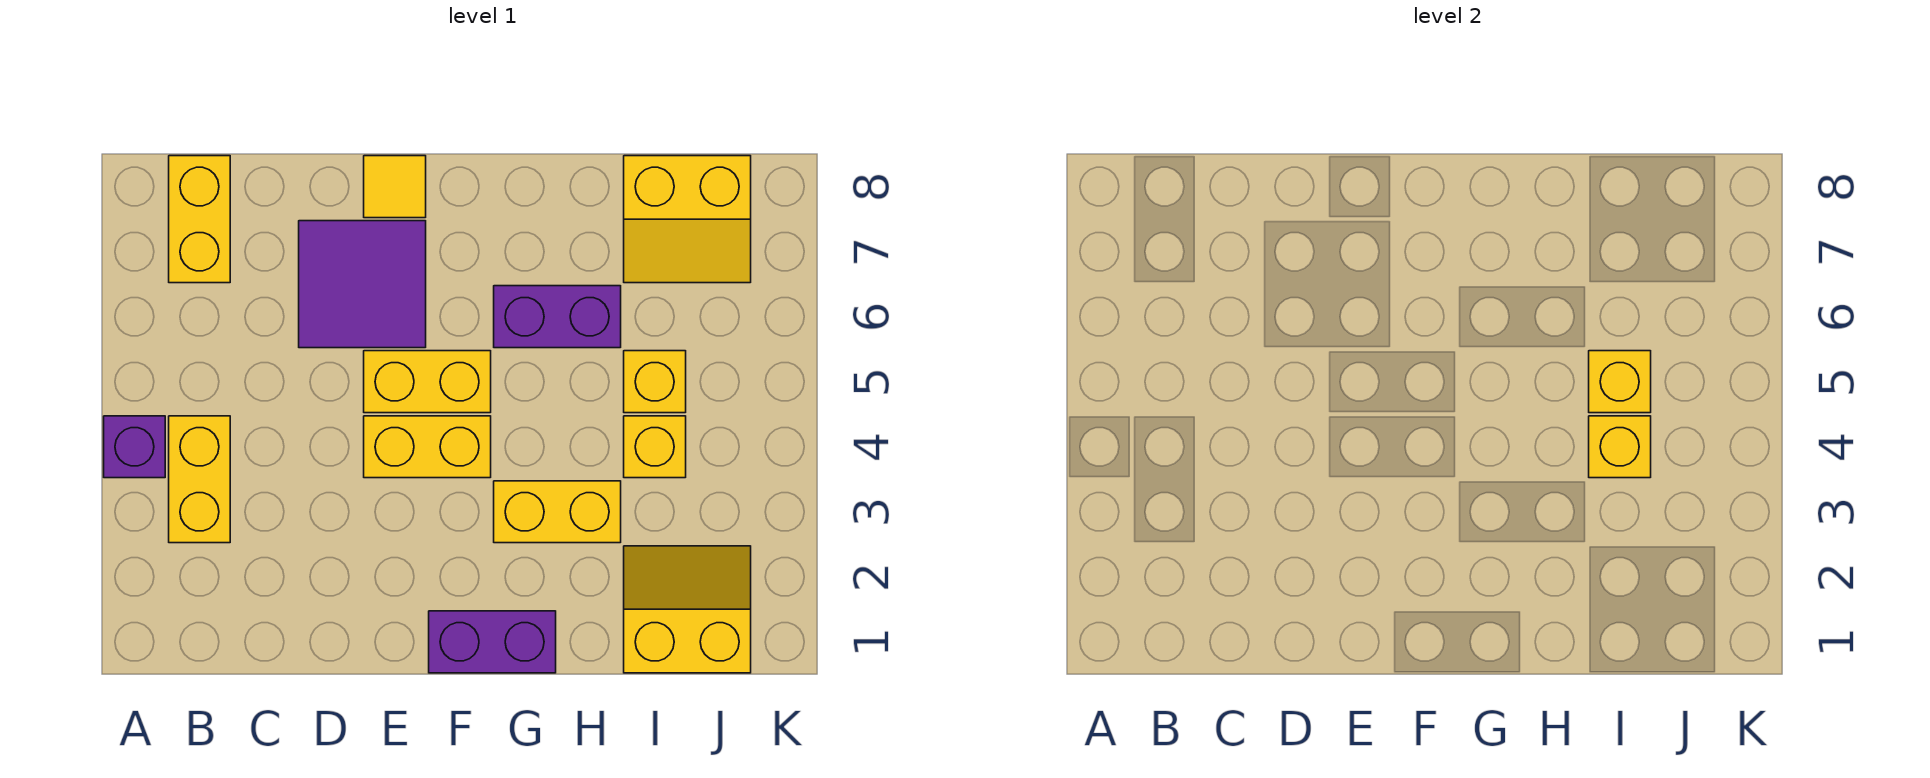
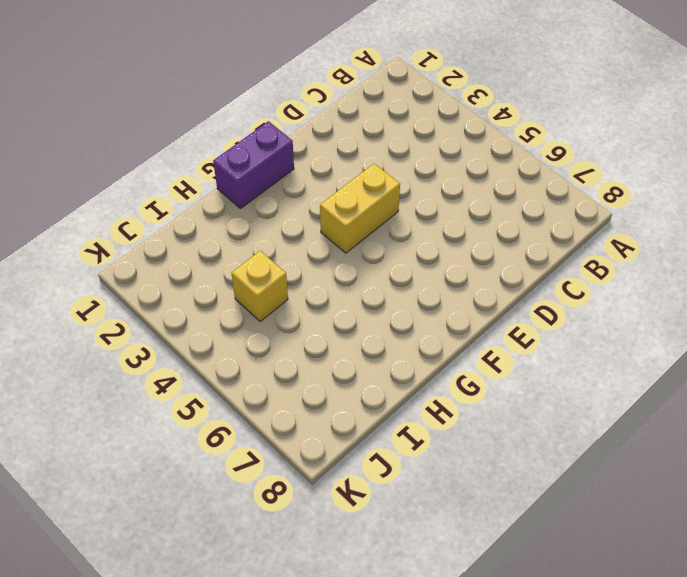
none -> purple 1x1 brick [104,416,165,478]
none -> yellow 1x2 brick [169,416,230,543]
none -> yellow 1x2 brick [169,156,230,283]

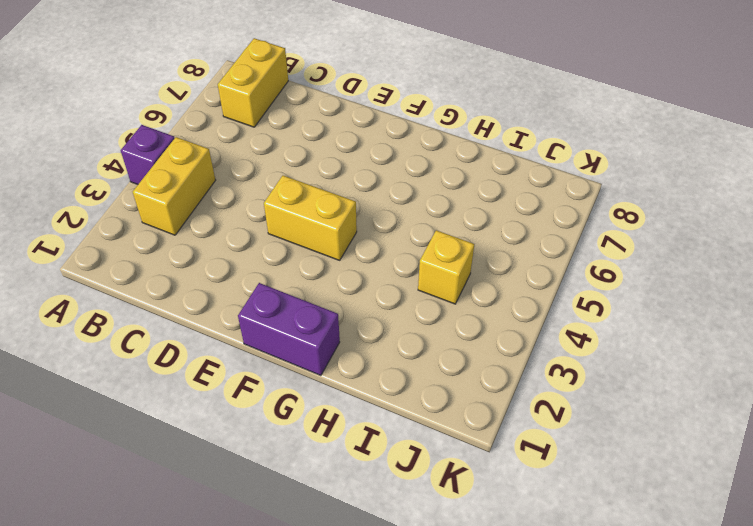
none -> purple 2x2 tile [299,221,426,348]
none -> yellow 1x2 brick [364,351,491,413]
none -> yellow 1x1 tile [364,156,426,218]

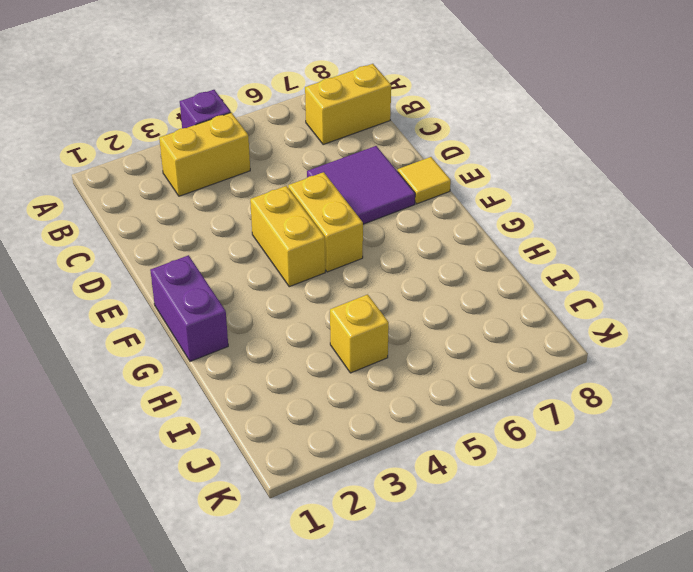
none -> yellow 1x2 brick [494,481,621,543]
none -> purple 1x2 brick [494,286,621,348]
none -> yellow 2x2 slope [624,546,751,673]

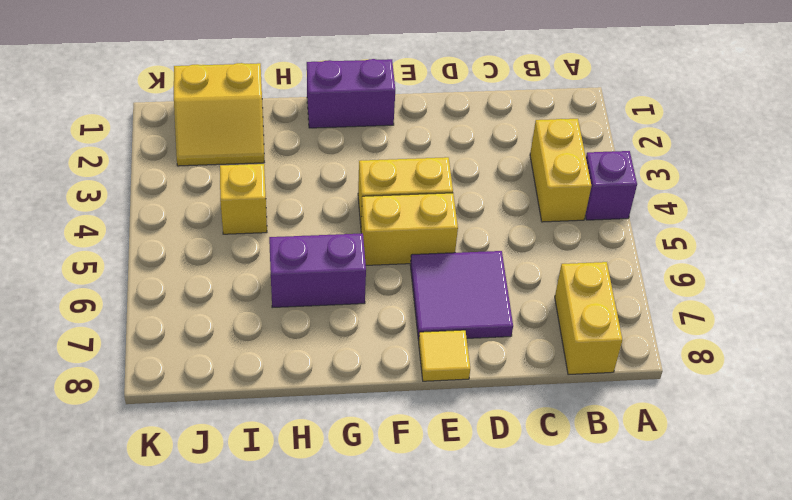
none -> yellow 1x2 brick [494,481,621,543]
none -> yellow 1x1 brick [624,351,686,413]
none -> yellow 2x2 slope [624,156,751,283]

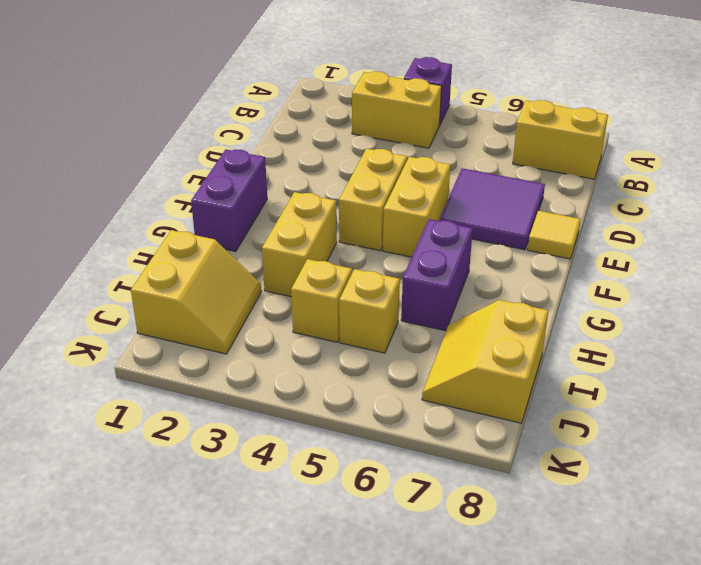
none -> yellow 1x1 brick [1589,416,1651,478]
none -> yellow 1x1 brick [1589,351,1651,413]

